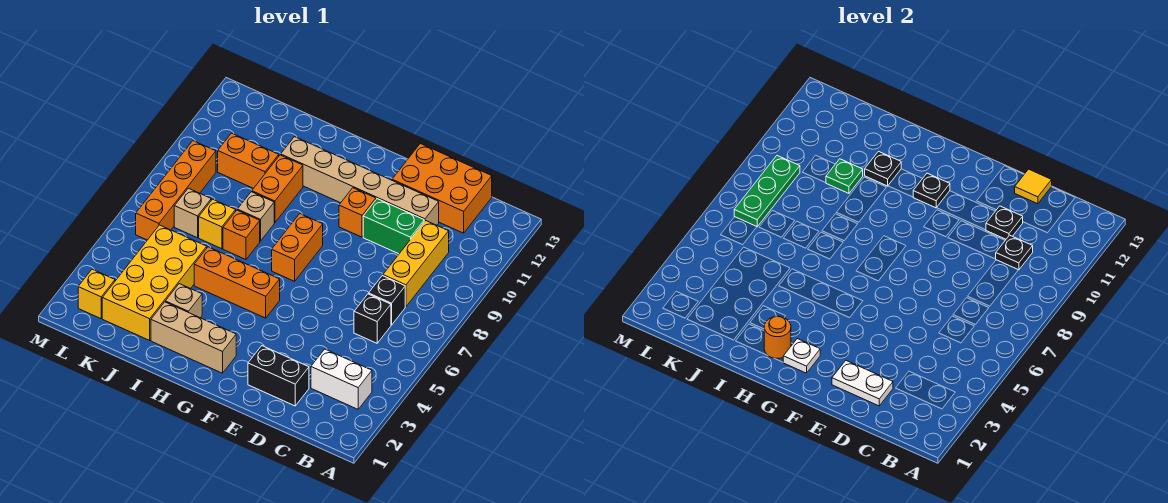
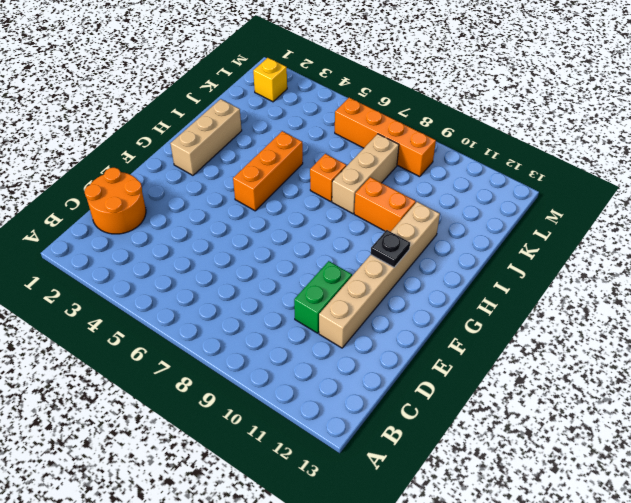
orange 2x2 round brick [85,168,146,234] -> black 1x2 brick [248,346,309,406]
tan 1x3 brick [332,134,399,214] -> tan 1x1 brick [237,192,274,241]
none -> white 1x2 brick [311,349,372,409]
none -> black 1x1 brick [354,294,391,343]
none -> black 1x1 brick [369,276,405,325]
none -> yellow 1x3 brick [383,221,449,307]

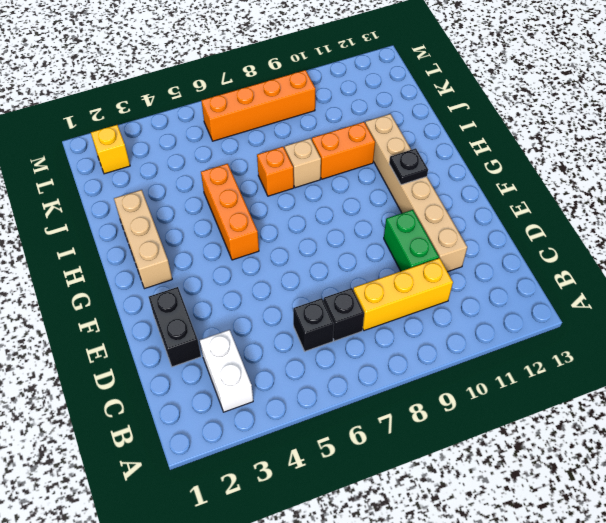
none -> orange 2x3 brick [392,144,492,233]
none -> orange 1x1 brick [339,188,376,237]
none -> orange 1x2 brick [272,214,323,281]
none -> tan 1x1 brick [165,284,202,318]

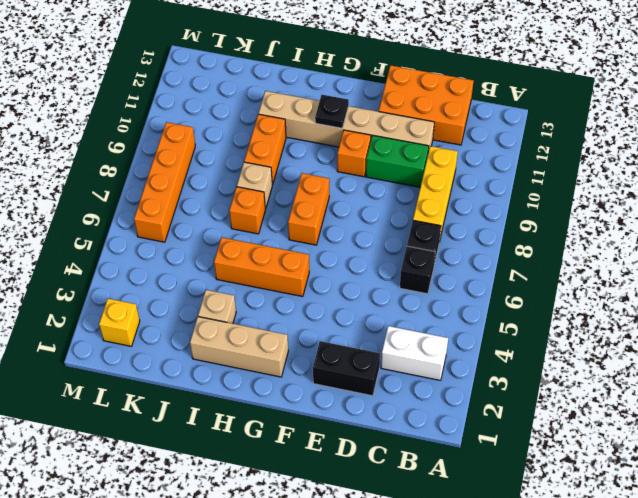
none -> yellow 2x4 brick [102,225,207,340]
none -> yellow 1x1 brick [199,199,236,249]
none -> orange 1x2 brick [218,133,279,189]
none -> tan 1x1 brick [174,188,211,238]

